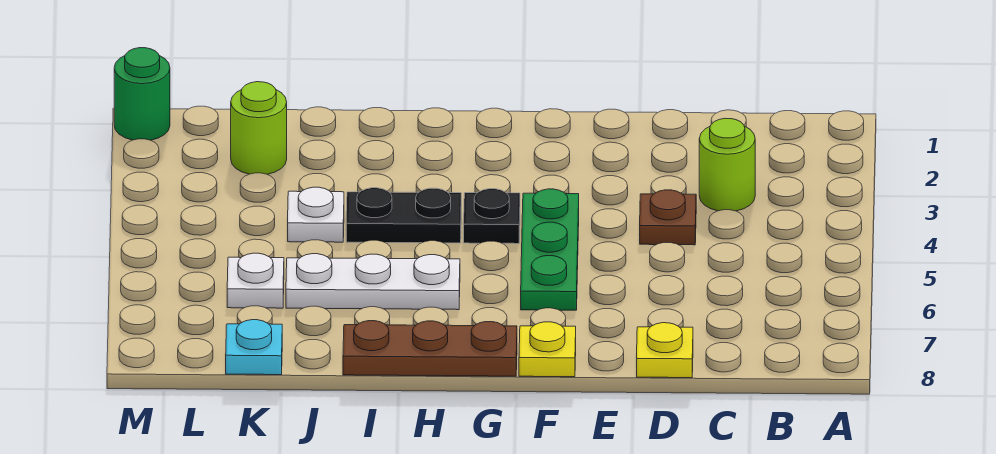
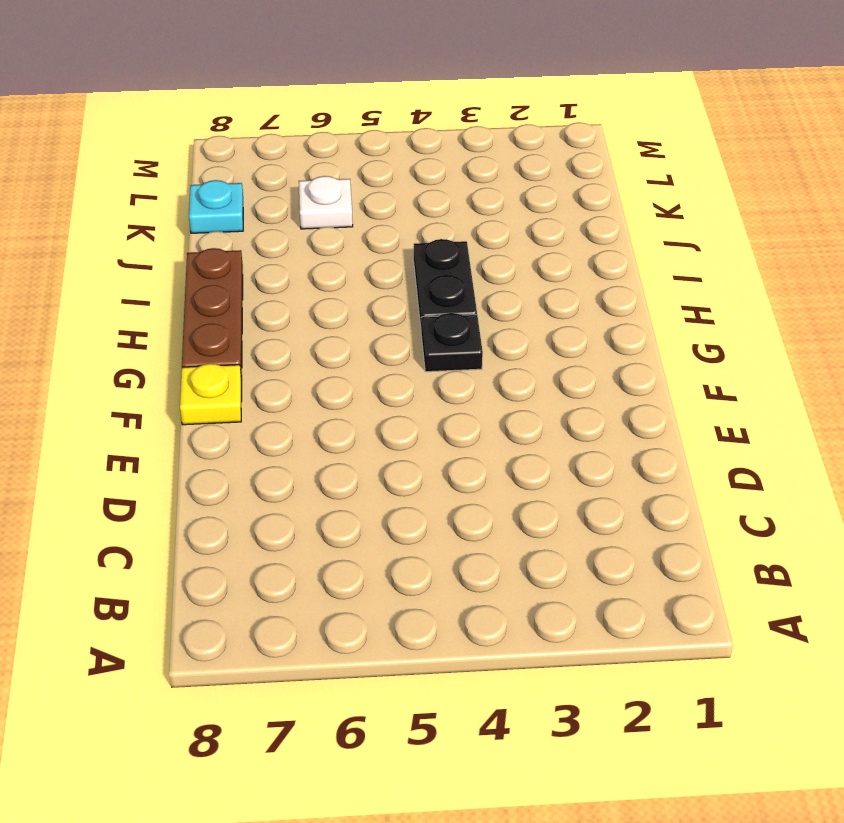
none -> lime 1x1 round brick [699,118,755,211]
none -> brown 1x1 plate [640,190,696,245]
none -> yellow 1x1 plate [637,323,693,378]

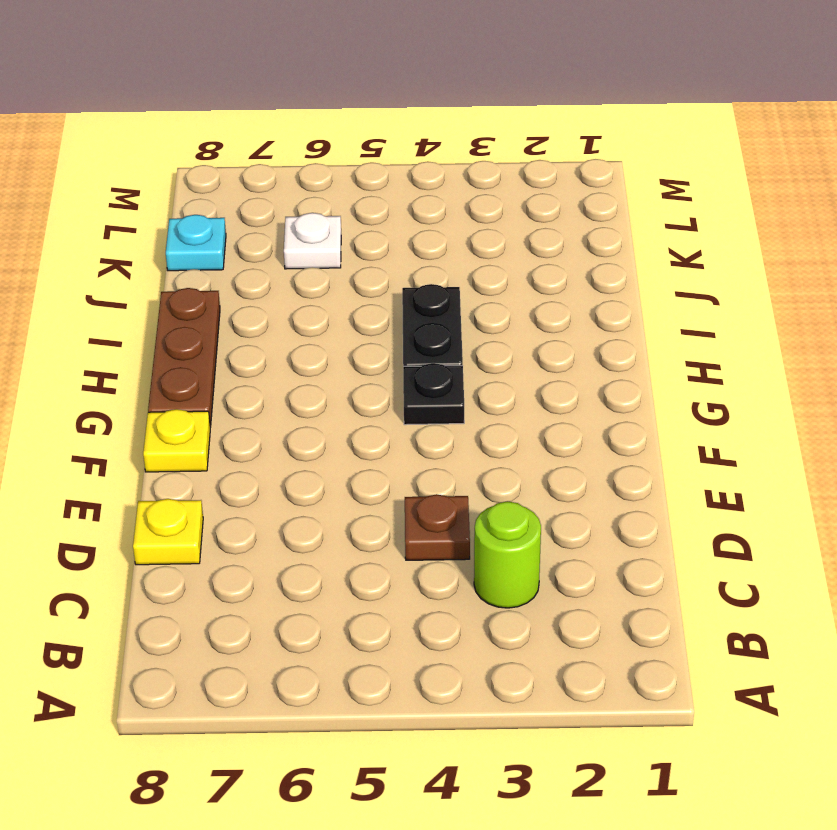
none -> green 1x3 plate [521,189,579,310]
none -> white 1x3 plate [286,254,460,310]
none -> white 1x1 plate [288,187,344,242]

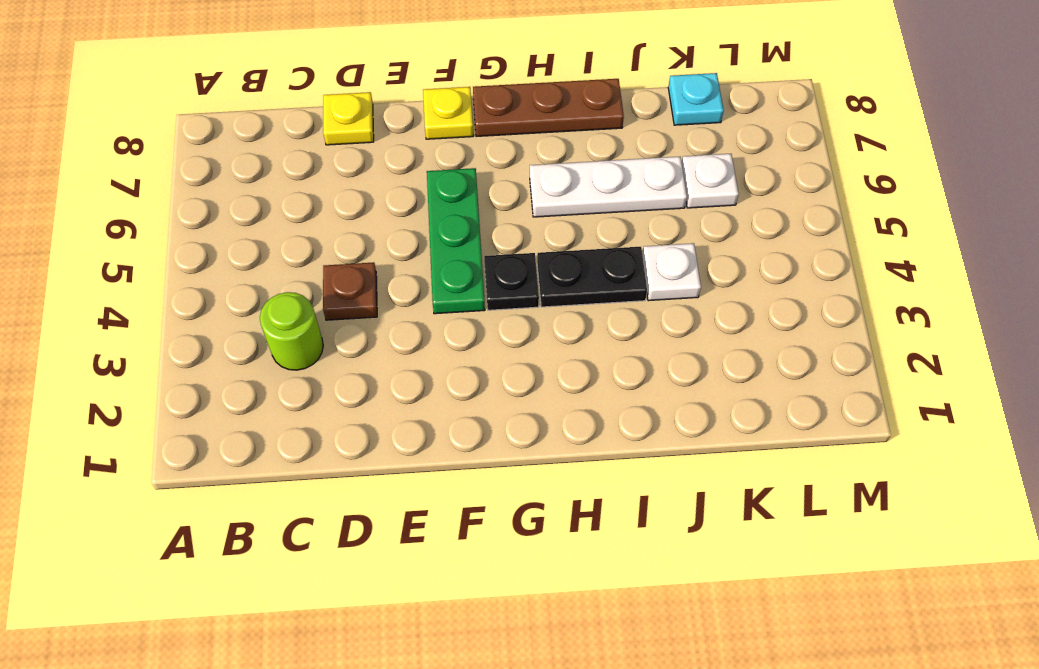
none -> lime 1x1 round brick [231,82,287,174]
none -> green 1x1 round brick [114,48,170,140]

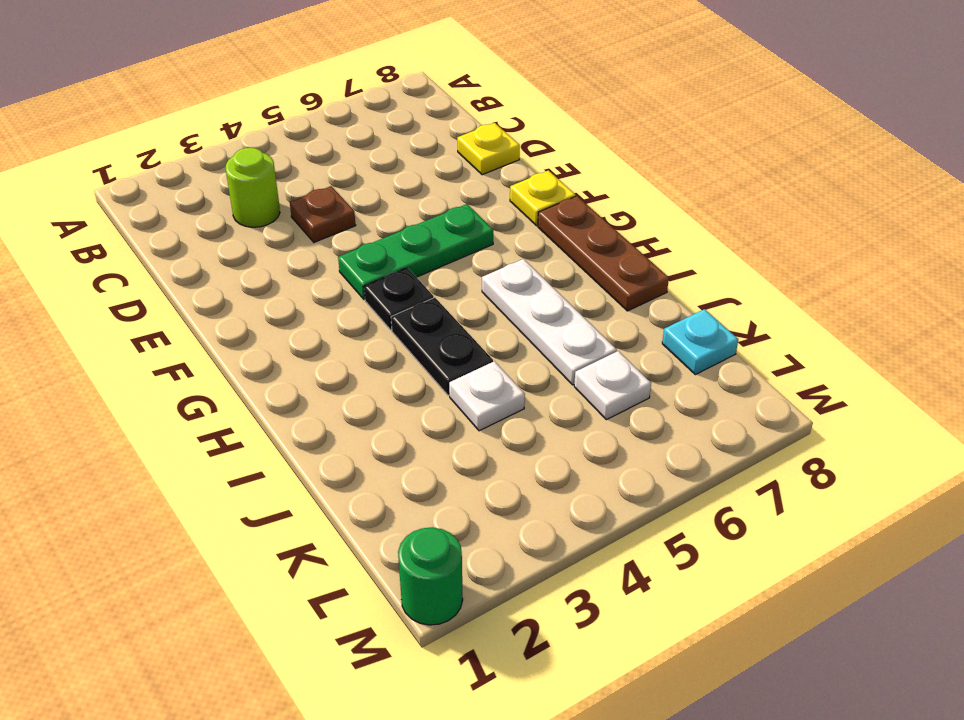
none -> lime 1x1 round brick [231,82,287,174]

